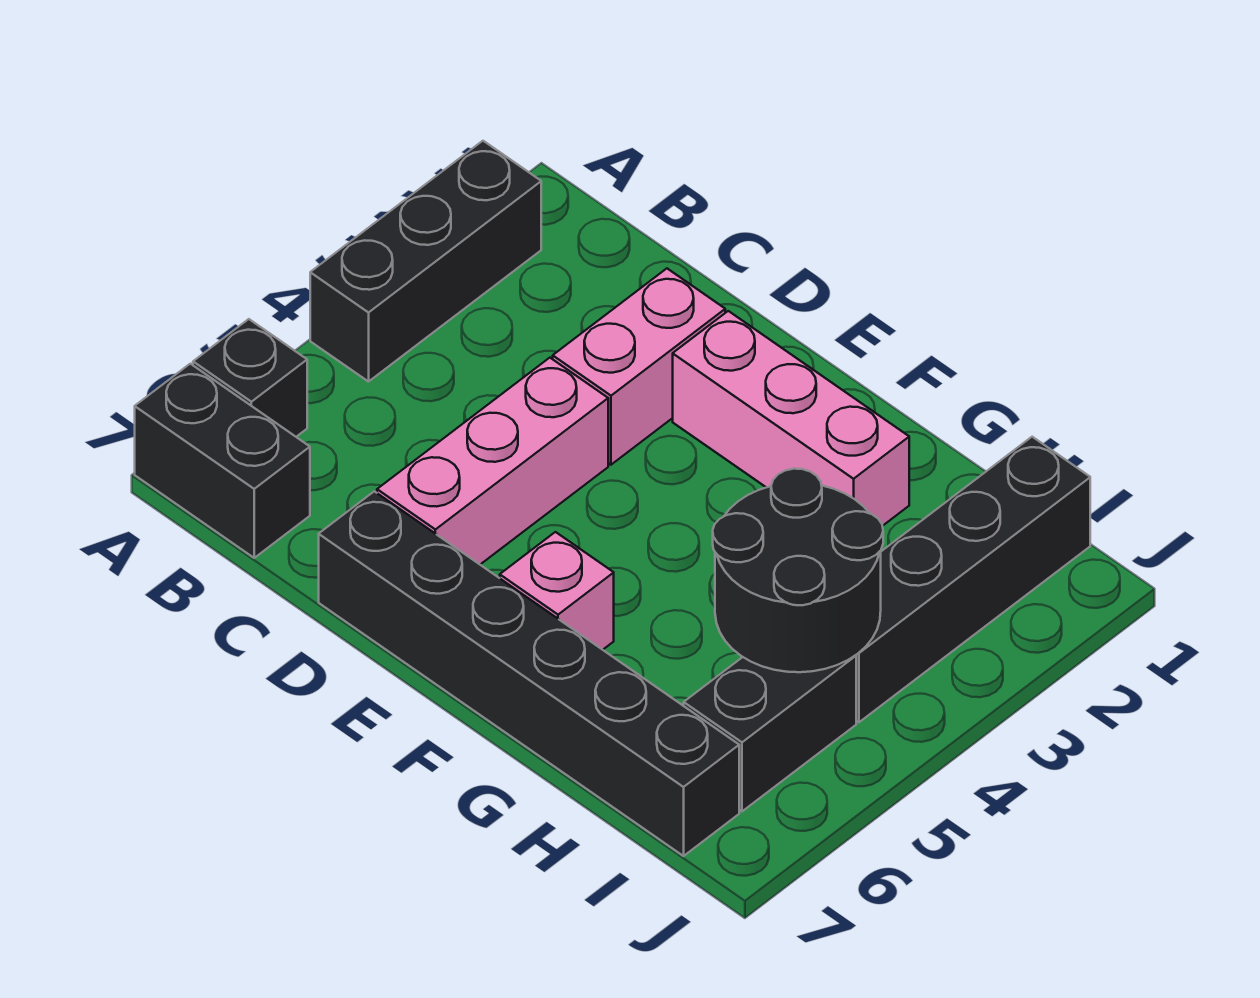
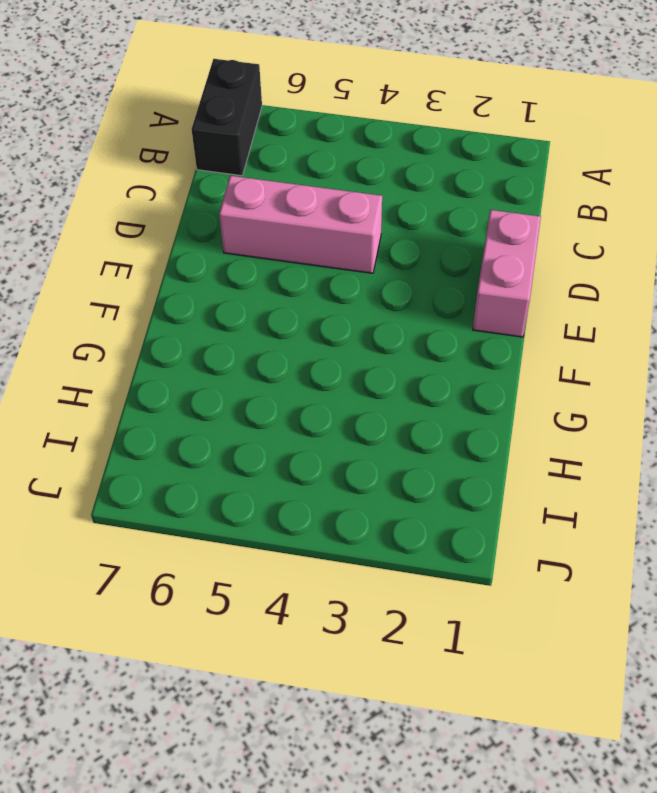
pink 1x2 brick [473,210,541,337] -> pink 1x2 brick turned to [553,269,725,465]
none -> black 1x3 brick [310,141,541,382]
none -> black 1x1 brick [193,319,307,437]

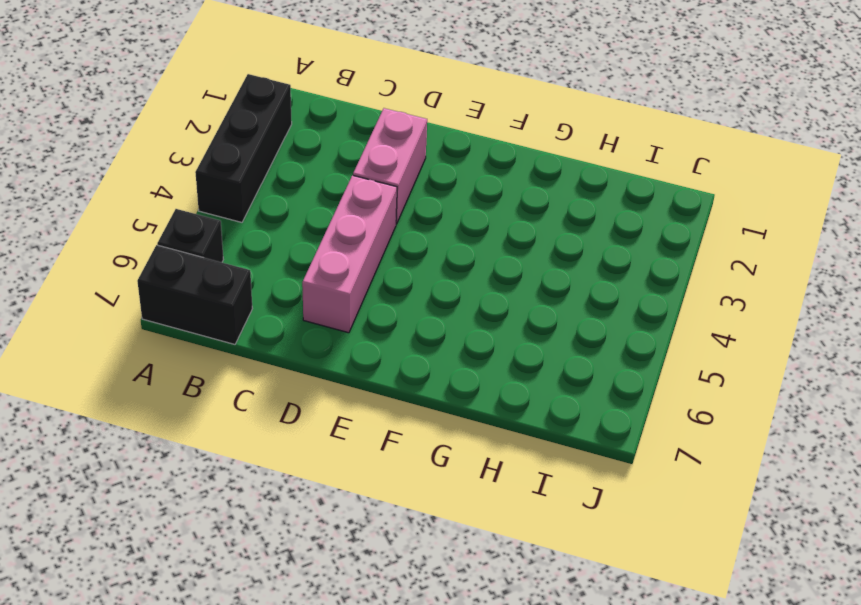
none -> black 1x6 brick [319,491,739,856]
none -> pink 1x3 brick [673,311,909,526]

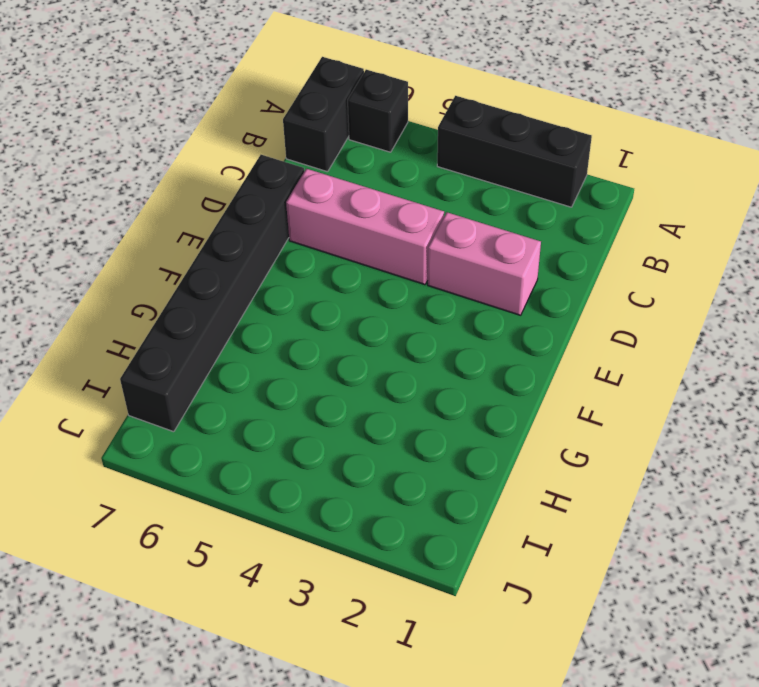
none -> pink 1x3 brick [673,311,909,526]
none -> pink 1x1 brick [500,532,614,650]

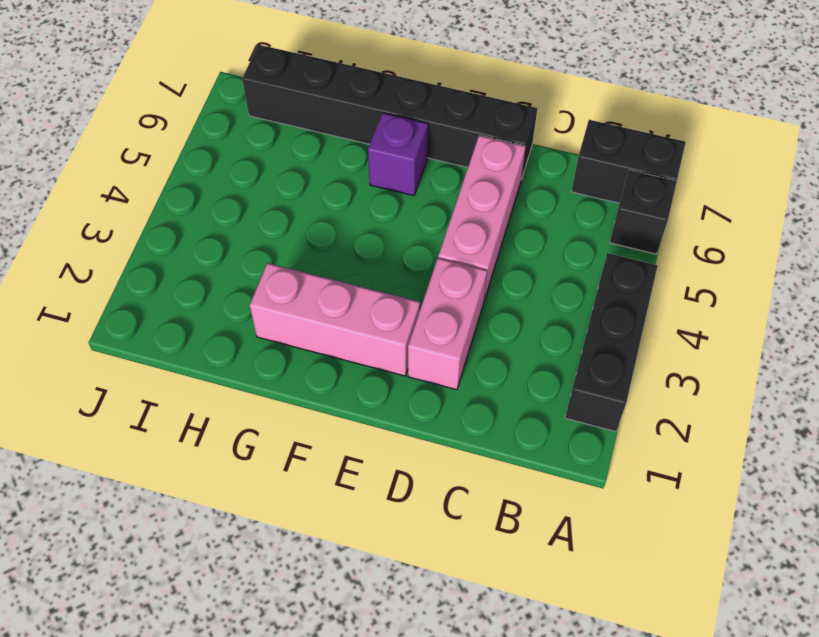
purple 1x1 brick [368,113,428,196] -> pink 1x1 brick [500,532,614,650]
none -> black 1x4 brick [856,437,1090,722]
none -> black 1x2 brick [684,655,856,811]

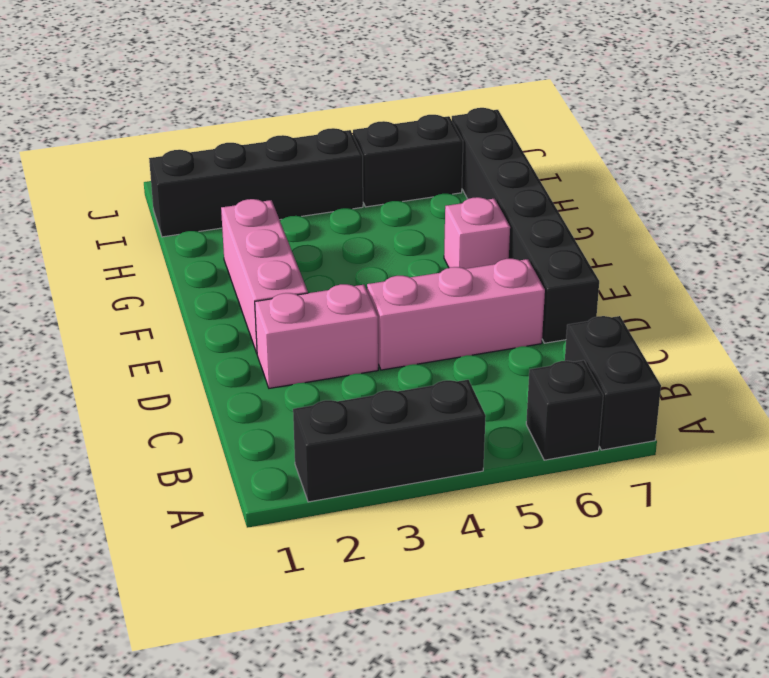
none -> black 2x2 round brick [713,469,883,672]

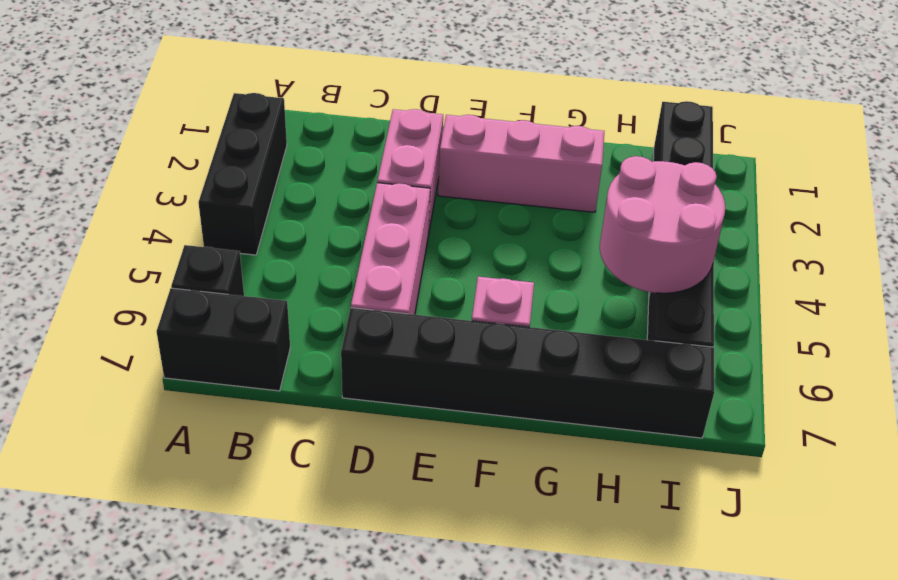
pink 2x2 round brick [600,156,725,293] -> black 2x2 round brick [713,469,883,672]

